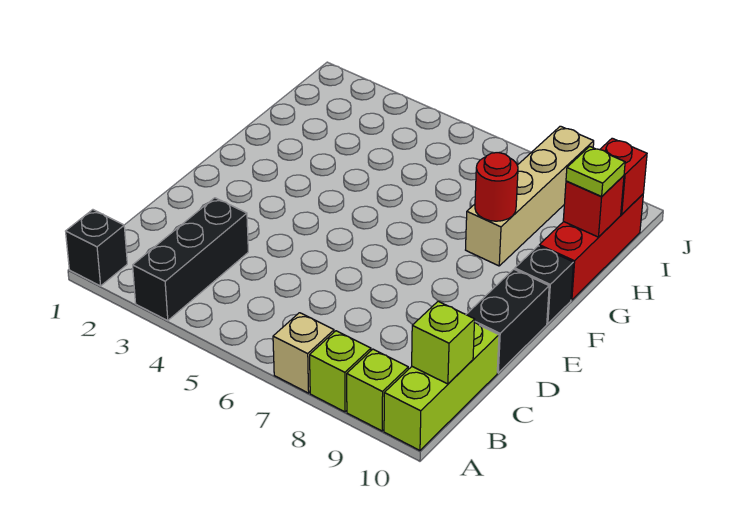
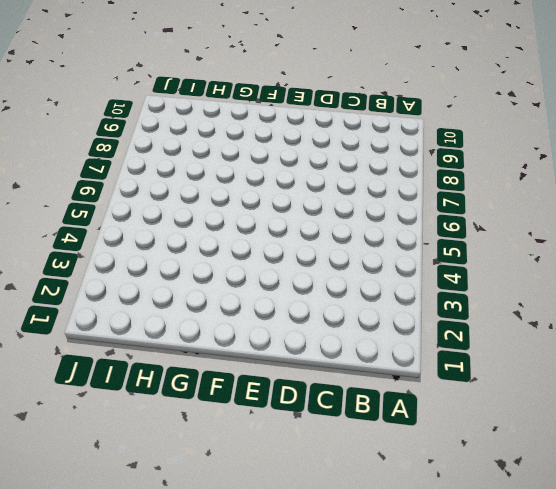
none -> black 1x1 brick [66,210,127,286]
none -> black 1x3 brick [133,198,248,320]
none -> tan 1x1 brick [273,313,334,393]

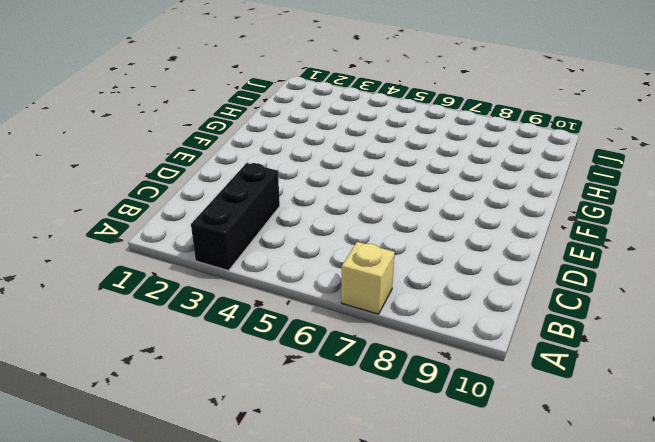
none -> black 1x1 brick [66,210,127,286]
none -> lime 1x1 brick [310,331,371,412]
none -> lime 1x1 brick [347,349,408,431]

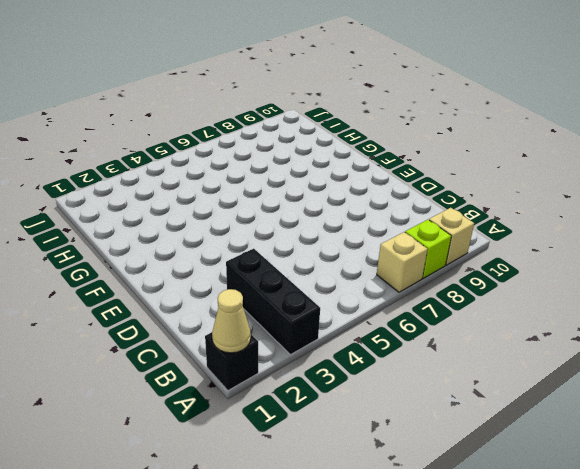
tan 1x1 cone [212,289,251,353] -> none
tan 1x1 brick [429,208,474,265] -> lime 1x1 brick [347,349,408,431]
none -> lime 1x3 brick [384,323,499,450]
none -> black 1x2 brick [466,269,549,373]
none -> black 1x1 brick [515,246,573,324]

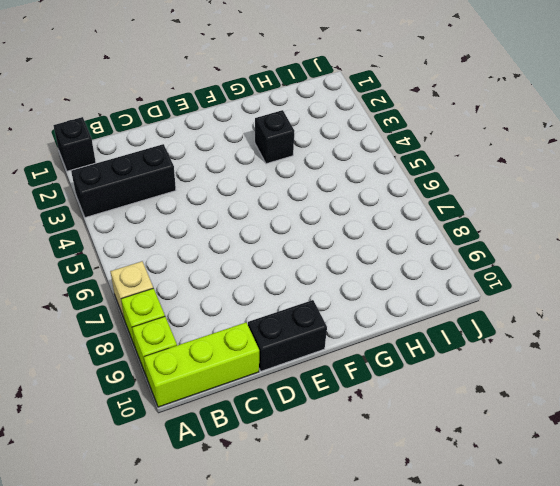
black 1x1 brick [255,110,294,164] -> black 1x1 brick moved to [515,246,573,324]
none -> tan 1x4 brick [466,126,594,266]
none -> red 1x3 brick [539,194,643,300]
none -> lime 1x1 brick [412,301,475,384]

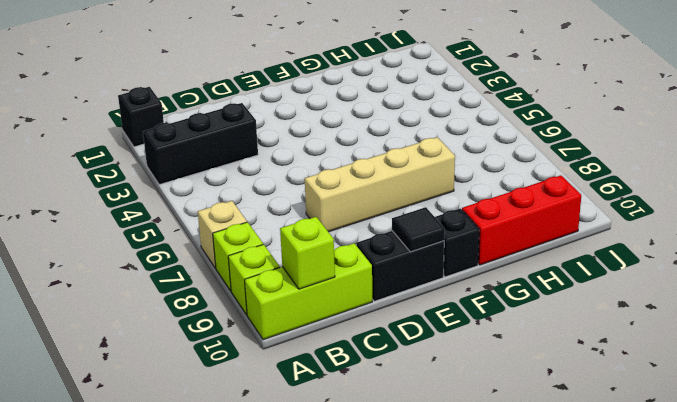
tan 1x4 brick [305,137,455,232] -> tan 1x4 brick moved to [466,126,594,266]
black 1x1 tile [392,207,445,252] -> none
none -> red 1x1 round brick [475,153,518,221]
none -> red 1x1 brick [563,176,624,237]
none -> red 1x1 brick [600,138,647,214]

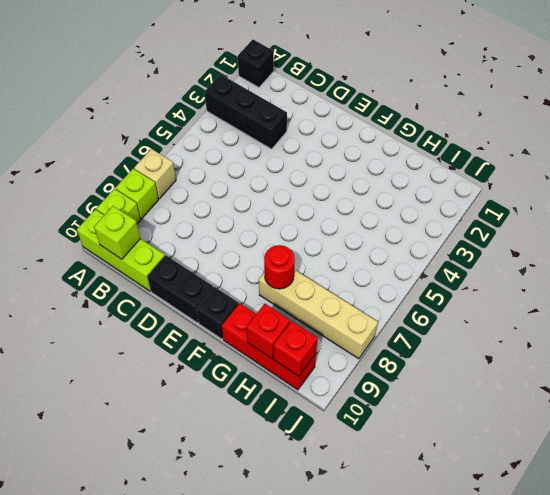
none -> lime 1x1 plate [566,146,625,196]

